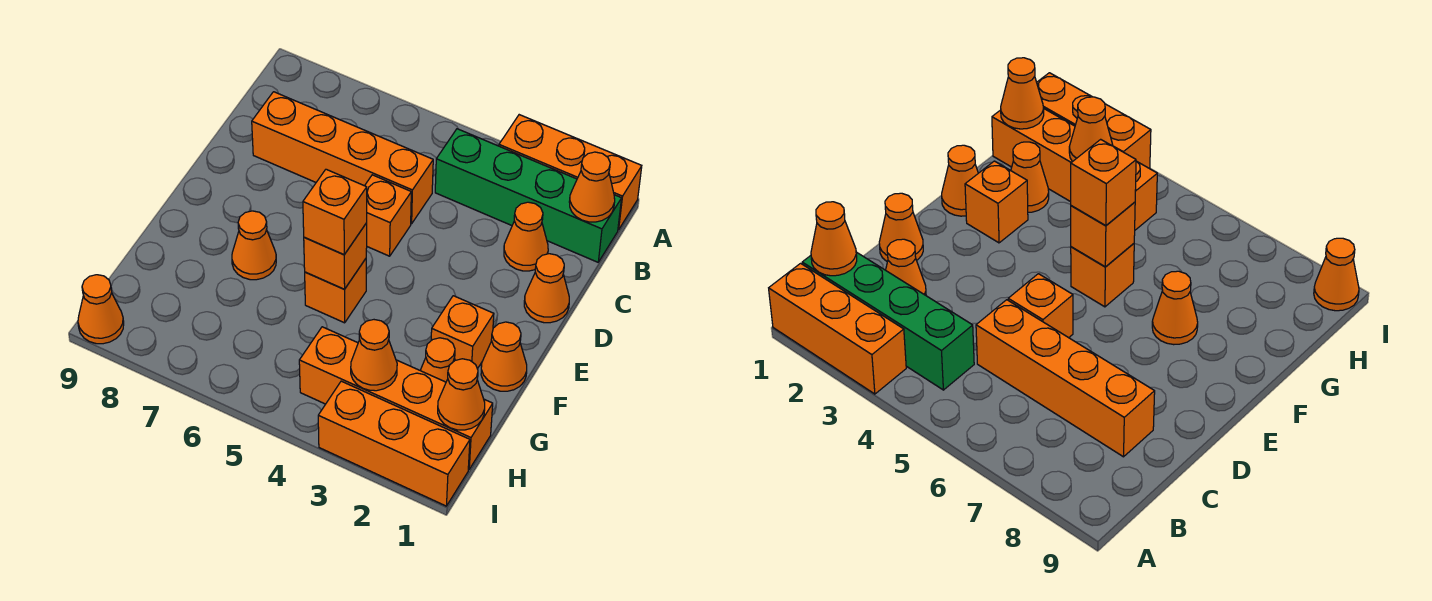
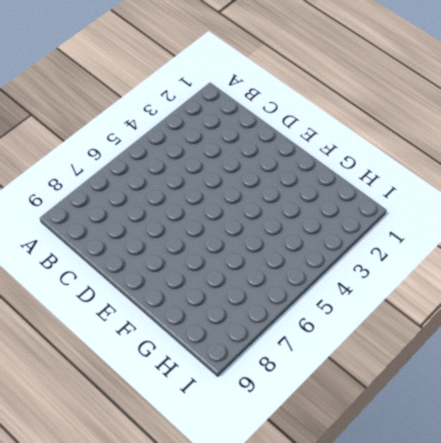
none -> orange 1x3 brick [499,115,642,230]
none -> green 1x4 brick [435,129,621,262]
none -> orange 1x1 cone [504,202,548,271]

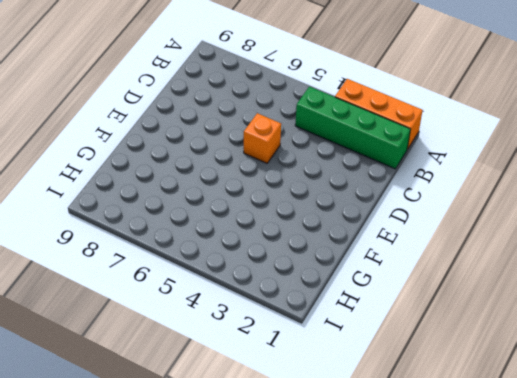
none -> orange 1x1 cone [504,202,548,271]
none -> orange 1x4 brick [252,92,433,224]
none -> orange 1x1 cone [524,254,569,323]

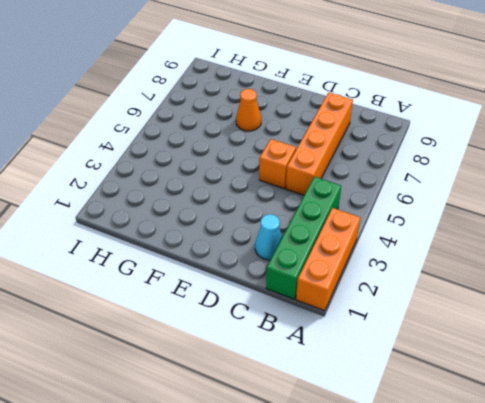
cyan 1x1 cone [255,214,282,260] -> orange 1x1 cone [504,202,548,271]
none -> orange 1x1 cone [524,254,569,323]
none -> orange 1x1 cone [481,322,527,391]
none -> orange 1x1 brick [431,296,494,369]

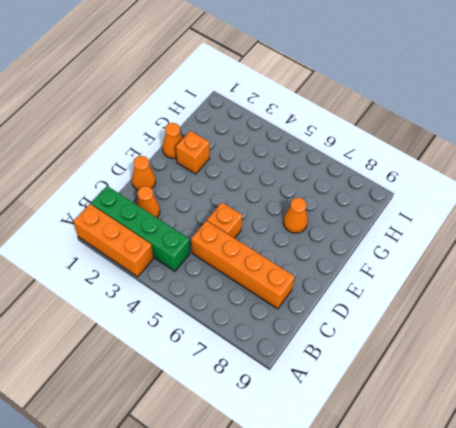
none -> orange 1x1 brick [305,259,366,323]
none -> orange 1x1 cone [420,338,455,382]
none -> orange 1x4 brick [299,327,493,469]

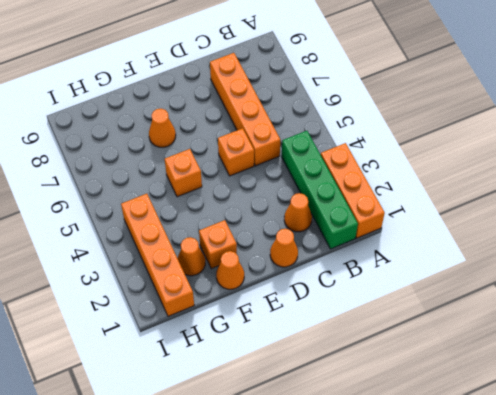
none -> orange 1x3 brick [318,381,470,506]
none -> orange 1x1 cone [78,275,124,344]
none -> orange 1x1 cone [569,152,615,222]

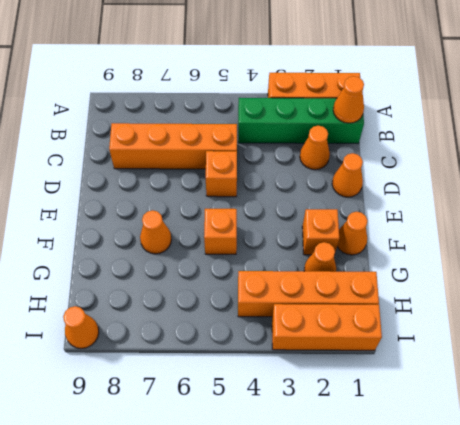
none -> orange 1x1 brick [304,223,367,289]
none -> orange 1x1 cone [438,359,485,430]
none -> orange 1x1 cone [351,320,397,391]

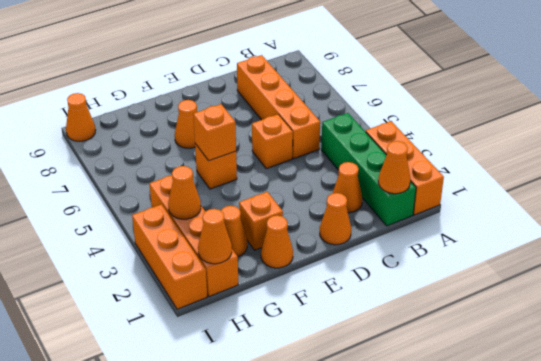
none -> orange 1x1 brick [303,169,367,255]

